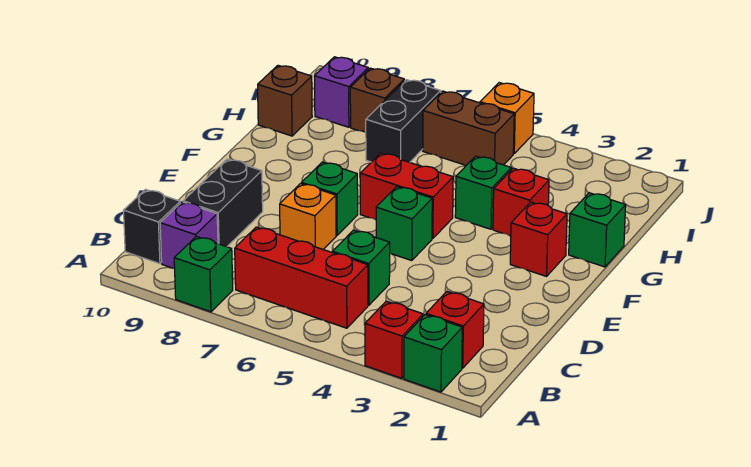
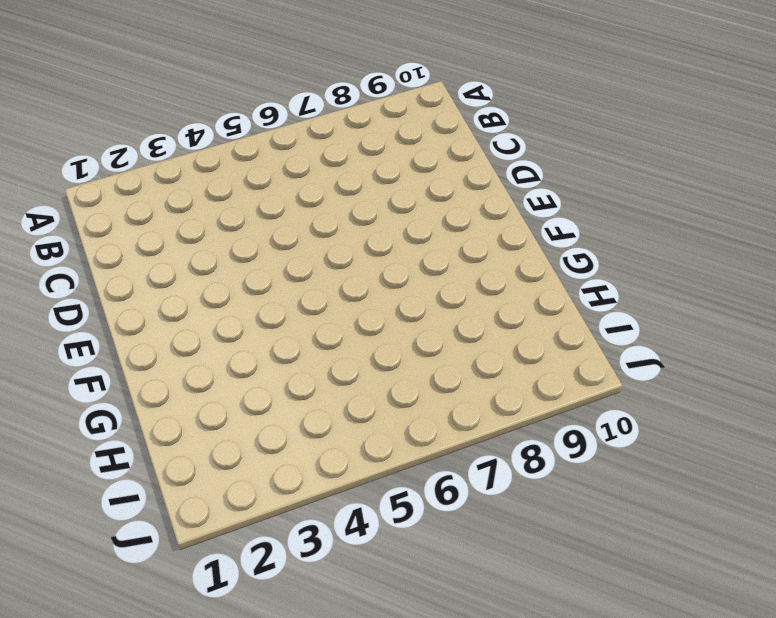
none -> green 1x1 brick [404,315,462,392]
none -> red 1x1 brick [365,301,423,378]
none -> green 1x1 brick [174,236,233,312]

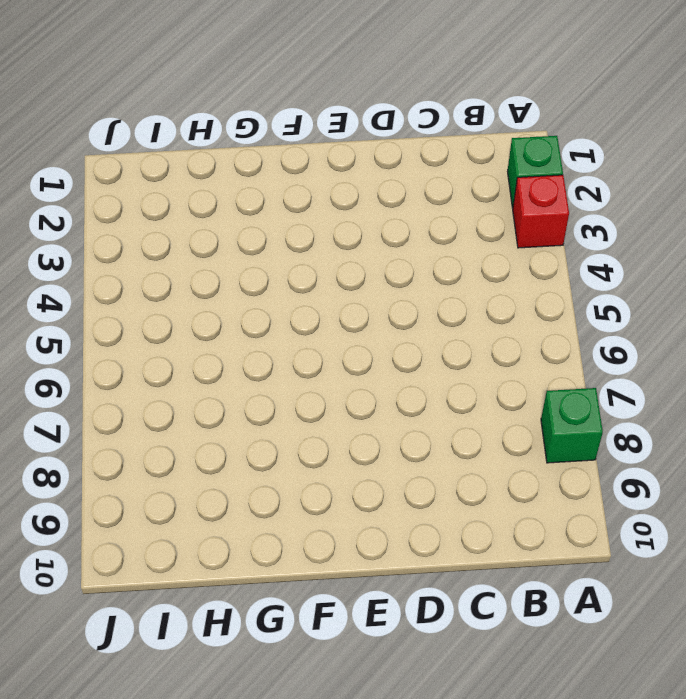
none -> red 1x1 brick [426,292,484,368]
none -> red 1x3 brick [235,227,368,328]
none -> purple 1x1 brick [160,202,218,269]

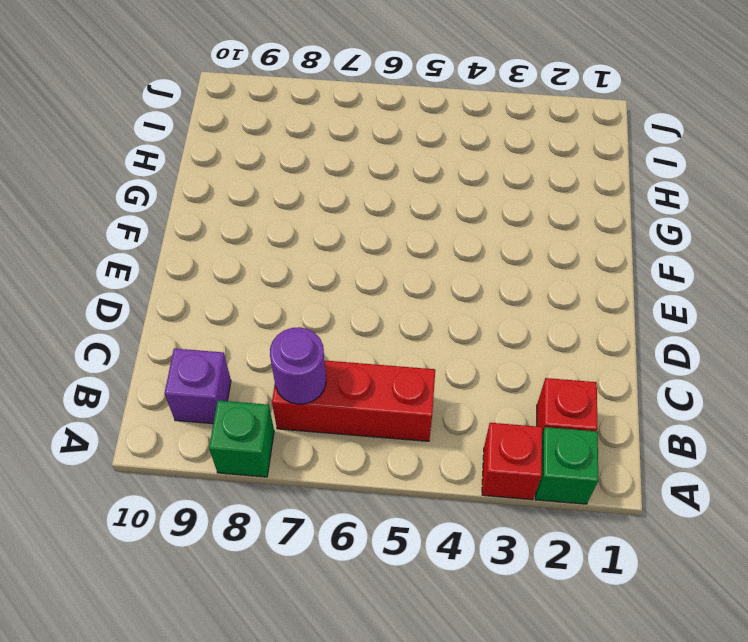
purple 1x1 round brick [270,327,326,404] -> none
none -> black 1x1 brick [123,190,180,264]
none -> green 1x1 brick [333,230,390,305]
none -> black 1x2 brick [183,159,263,247]

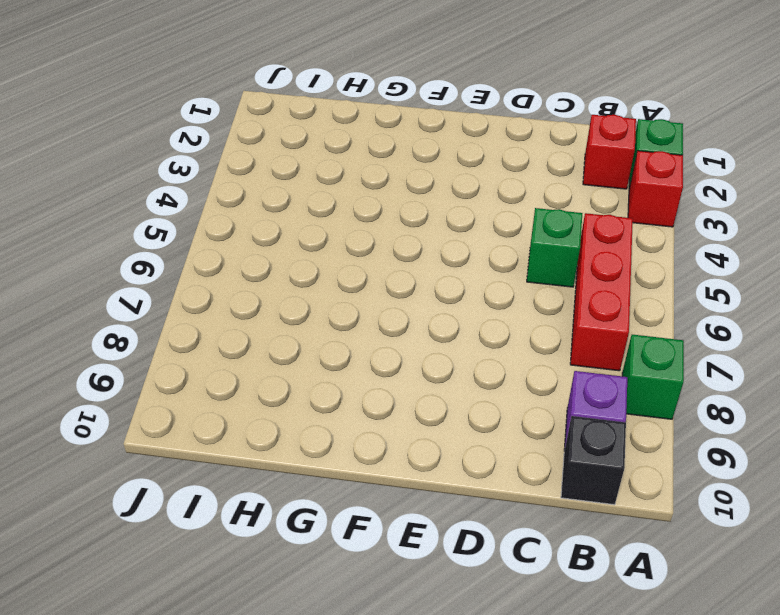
none -> black 1x2 brick [183,159,263,247]
none -> orange 1x1 brick [280,183,336,249]
none -> green 1x1 brick [376,187,432,261]

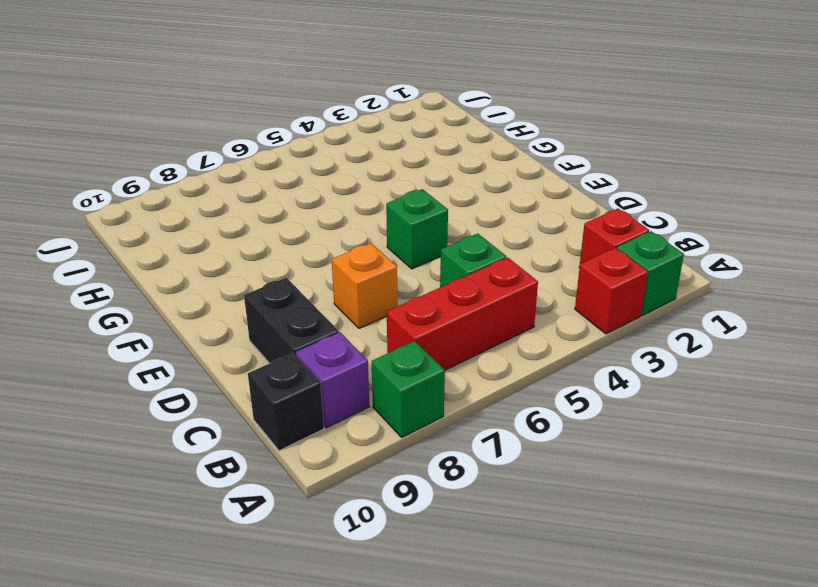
none -> green 1x1 brick [302,162,358,235]
none -> red 1x1 brick [510,202,567,276]
none -> red 1x2 brick [360,153,453,239]

